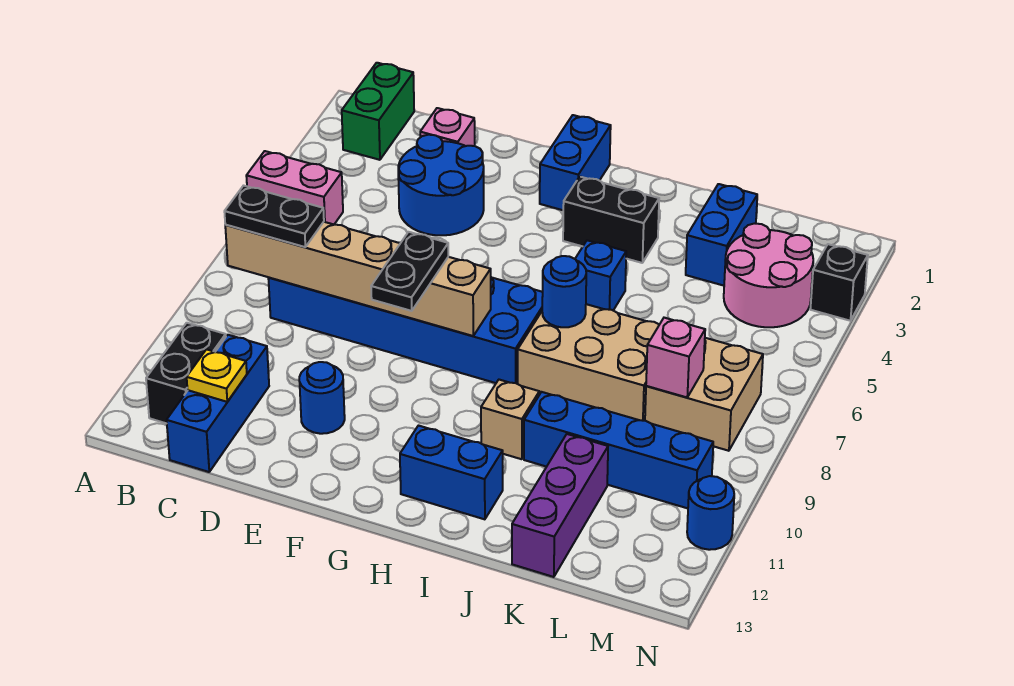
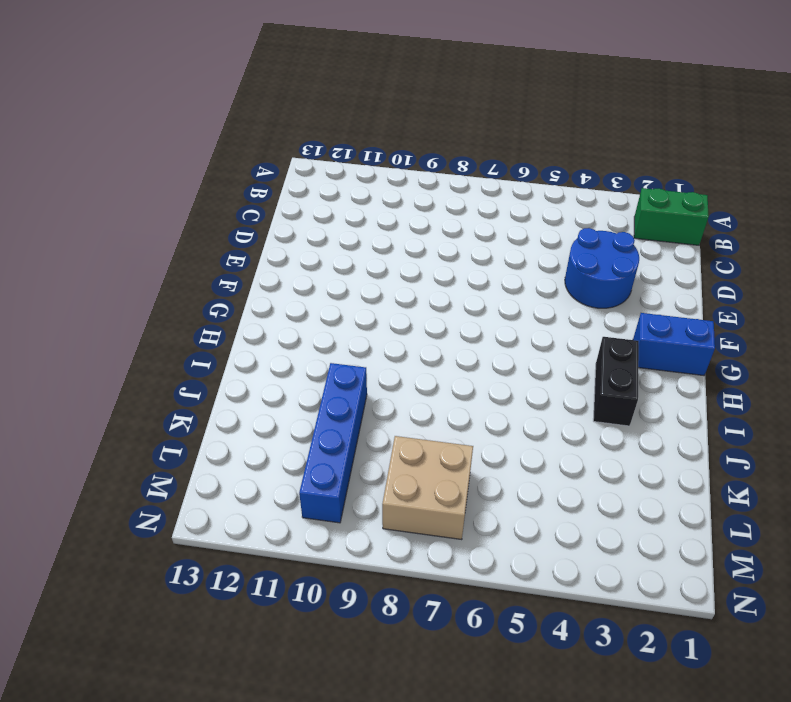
none -> pink 1x2 brick [246,151,343,224]
none -> black 1x2 brick [146,323,226,424]
none -> blue 2x6 brick [268,277,543,384]

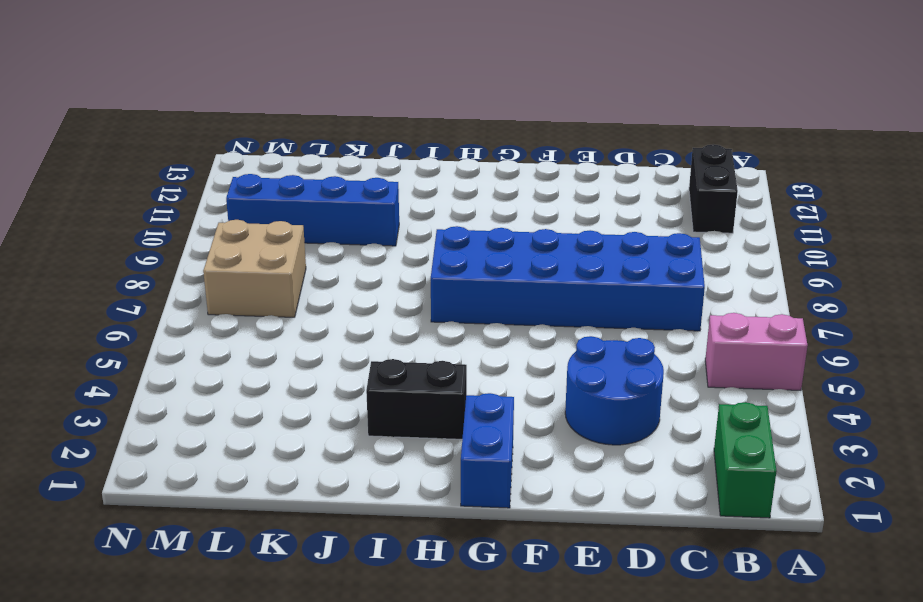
none -> blue 1x3 brick [167,335,269,472]
none -> pink 1x1 brick [420,108,475,146]
none -> blue 1x1 round brick [299,362,345,434]

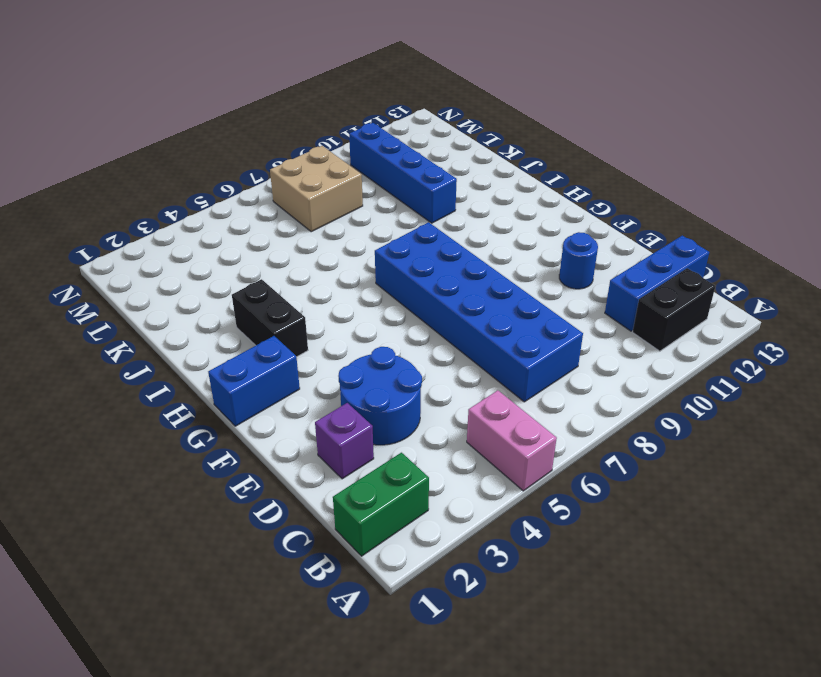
purple 1x1 brick [315,403,374,479] -> pink 1x1 brick [420,108,475,146]
none -> blue 1x2 brick [400,426,503,519]
none -> blue 1x1 brick [575,240,626,310]
none -> tan 2x3 brick [518,304,659,421]

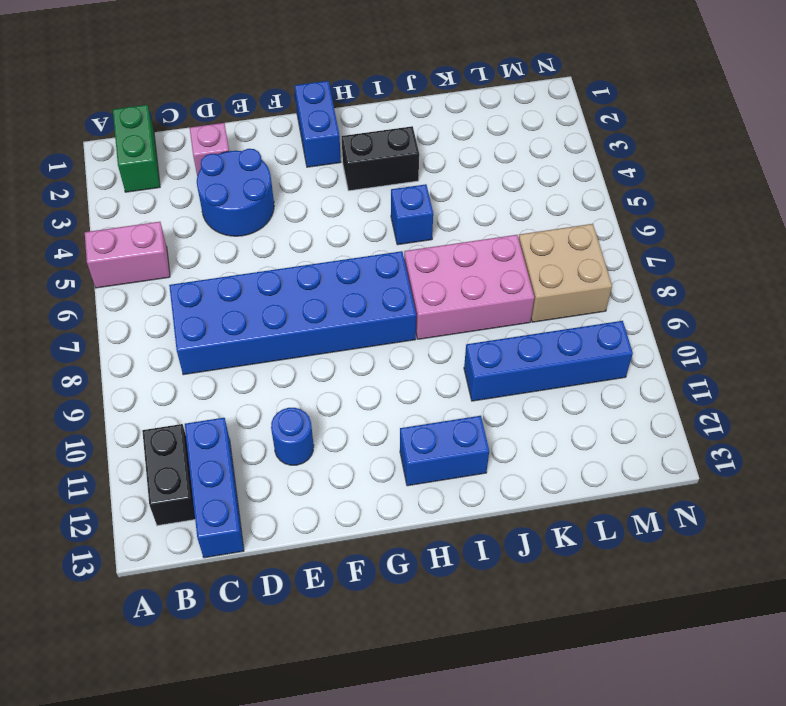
pink 2x3 brick [404,235,534,339] -> tan 2x3 brick [518,304,659,421]
none -> tan 1x1 brick [481,380,539,459]
none -> blue 1x2 brick [686,184,757,286]
none -> purple 1x3 brick [512,434,608,577]

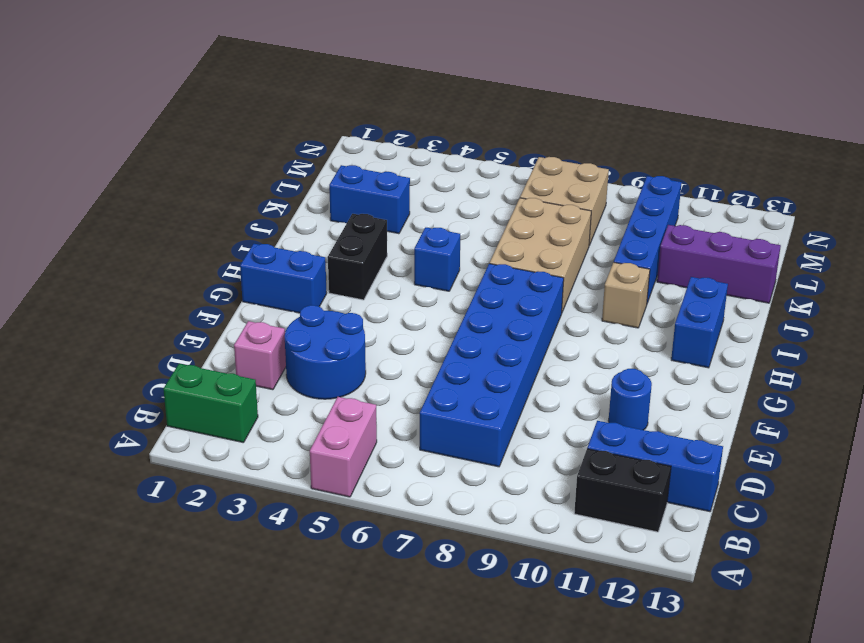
none -> pink 2x2 round brick [724,223,813,327]
none -> black 1x1 brick [810,244,868,321]
none -> blue 1x1 round brick [687,476,734,550]

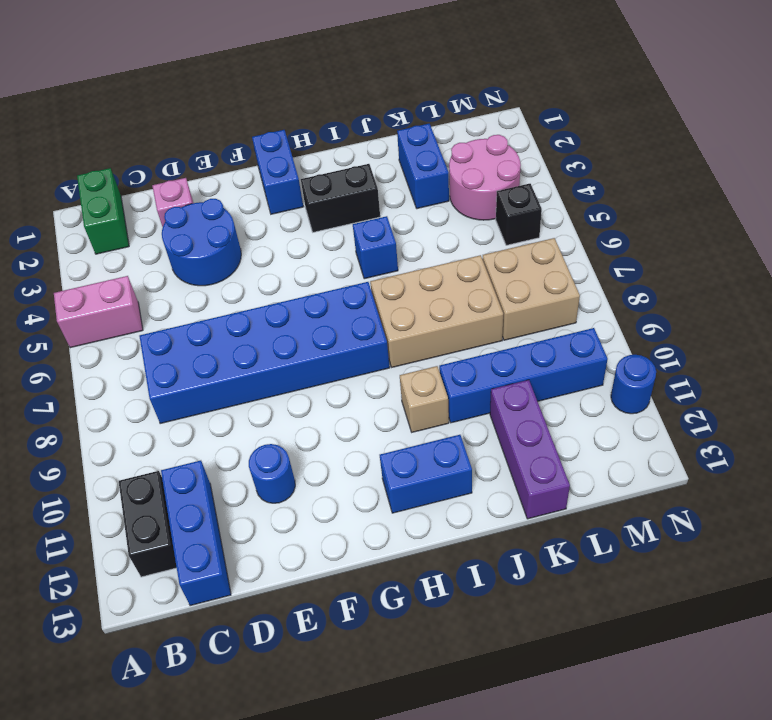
black 1x1 brick [496,184,542,245] -> black 1x1 brick moved to [810,244,868,321]
none -> tan 1x6 brick [225,222,491,336]
none -> yellow 1x1 plate [187,349,247,402]
none -> blue 1x1 round brick [542,256,586,327]

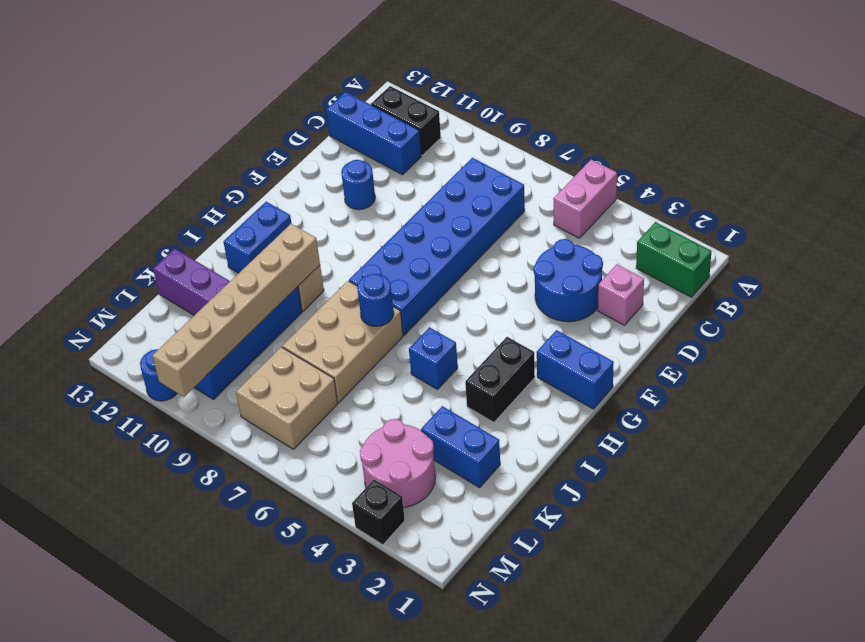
tan 1x6 brick [152,224,320,397] -> tan 1x6 brick moved to [225,222,491,336]
none -> yellow 1x1 plate [187,349,247,402]
none -> pink 1x1 brick [646,318,705,397]
none -> black 1x2 plate [224,186,324,247]

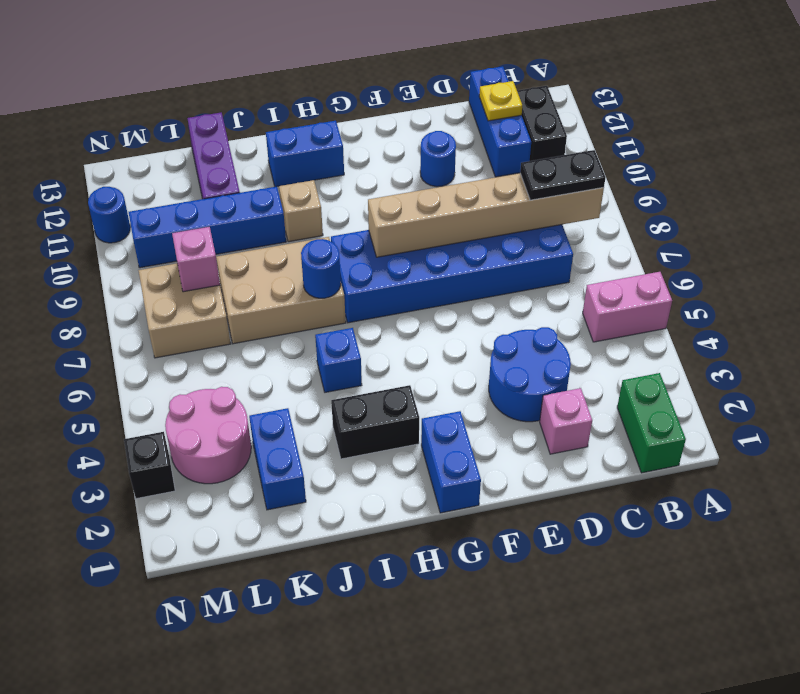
none -> black 1x2 plate [371,232,448,311]

